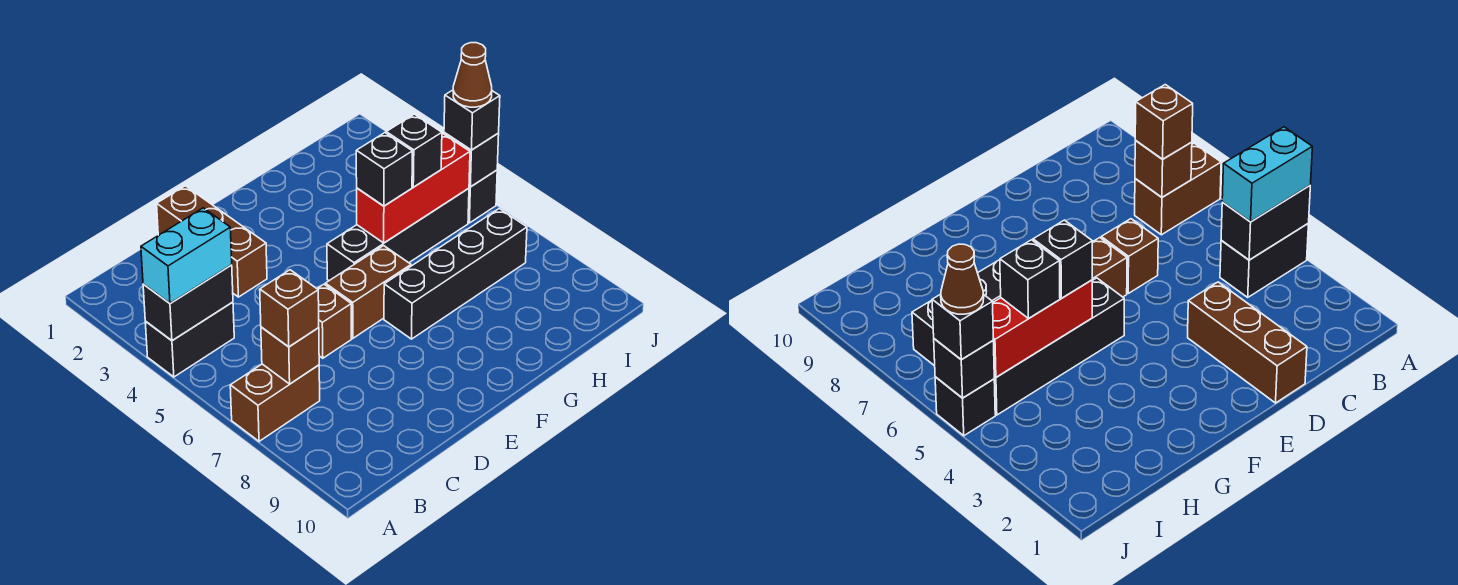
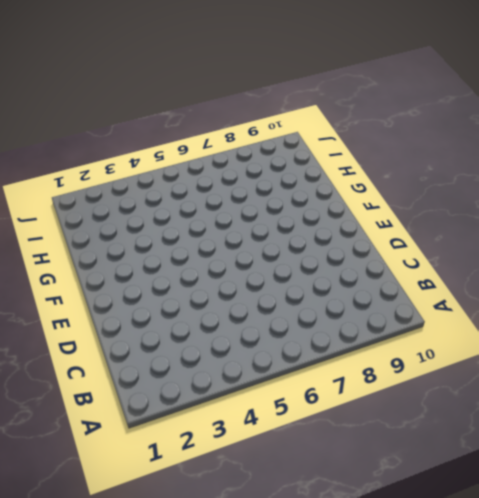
none -> black 1x2 brick [145,302,234,377]
none -> brown 1x2 brick [230,364,320,441]
none -> brown 1x3 brick [157,186,267,297]

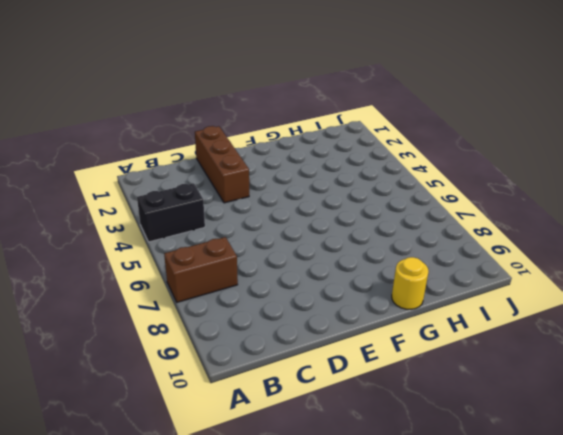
yellow 1x1 round brick [392,257,429,309] -> none
none -> brown 1x1 brick [317,284,351,358]
none -> brown 1x2 brick [325,246,411,338]
none -> black 1x4 brick [327,188,469,281]

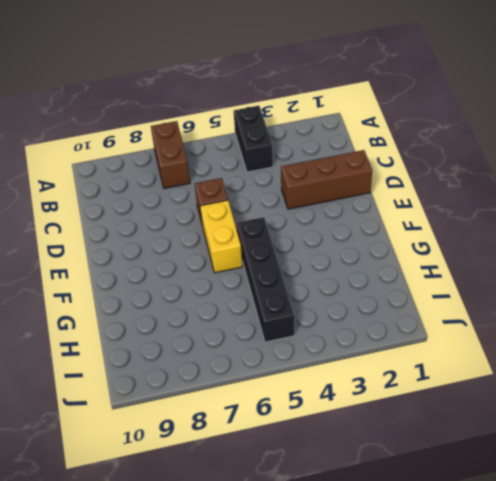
yellow 1x2 brick [200,200,242,273] -> brown 1x2 brick [325,246,411,338]
none -> black 1x4 brick [384,209,527,339]
none -> black 1x1 brick [468,170,497,223]
none -> black 1x2 brick [143,265,233,341]

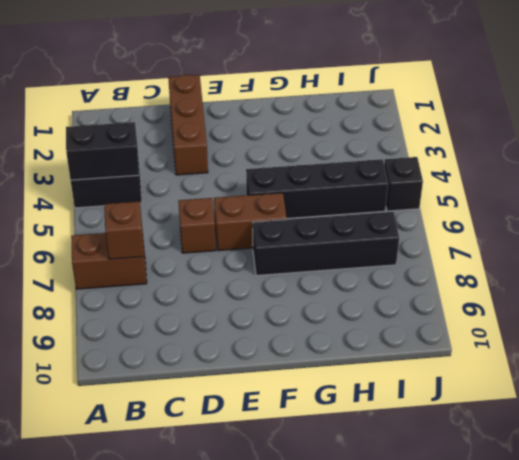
none -> red 1x3 brick [357,134,470,243]
none -> black 1x1 brick [444,133,499,187]
none -> cyan 1x2 brick [141,208,232,303]

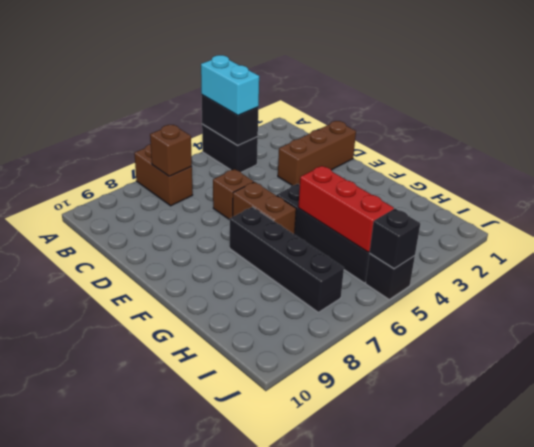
none -> brown 1x1 brick [260,270,319,347]
none -> black 1x1 brick [356,133,412,206]
none -> black 1x1 brick [386,114,442,187]

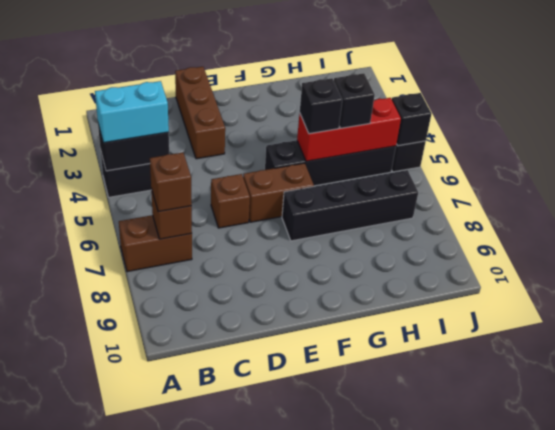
none -> black 1x1 brick [444,90,500,150]
none -> brown 1x1 cone [453,43,492,107]

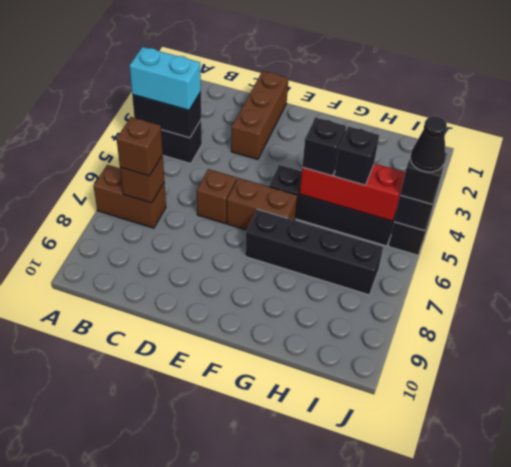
black 1x1 cone [410,116,447,172] -> brown 1x1 cone [453,43,492,107]

